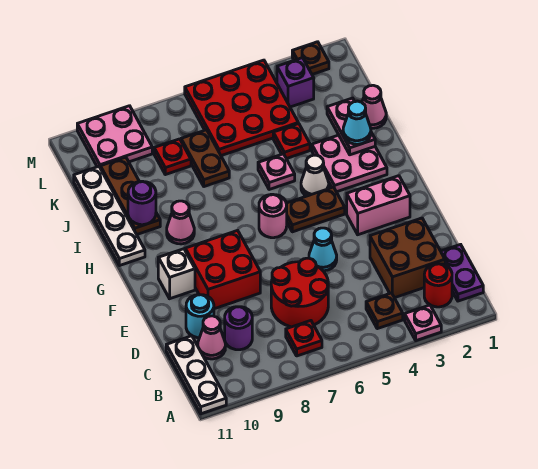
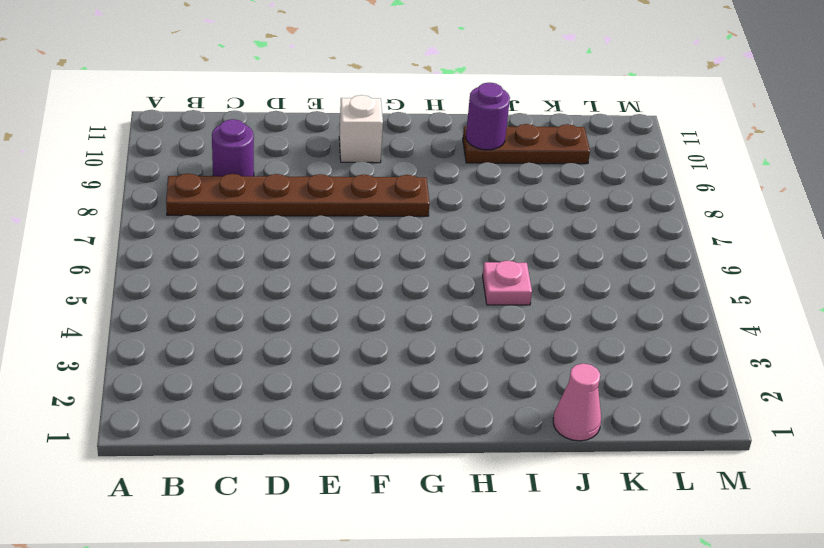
brown 1x6 plate [166,174,430,216] -> red 2x2 brick [185,230,260,309]
none -> pink 1x1 plate [405,305,441,341]
none -> white 1x3 plate [166,336,226,414]
none -> purple 1x2 plate [441,244,483,301]
none -> red 1x1 round brick [424,264,452,307]

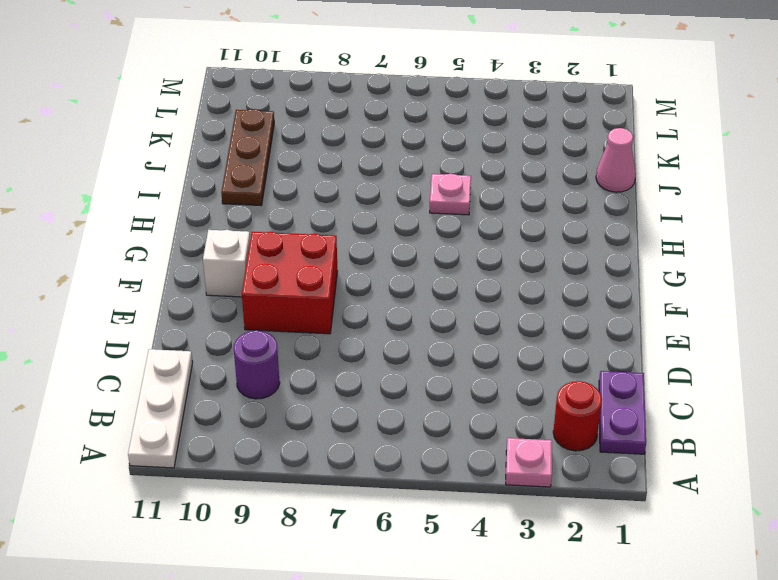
none -> brown 1x1 plate [366,293,403,329]
none -> red 1x1 plate [286,321,322,356]
none -> brown 2x2 brick [370,218,445,298]
none -> red 2x2 round brick [271,258,328,327]

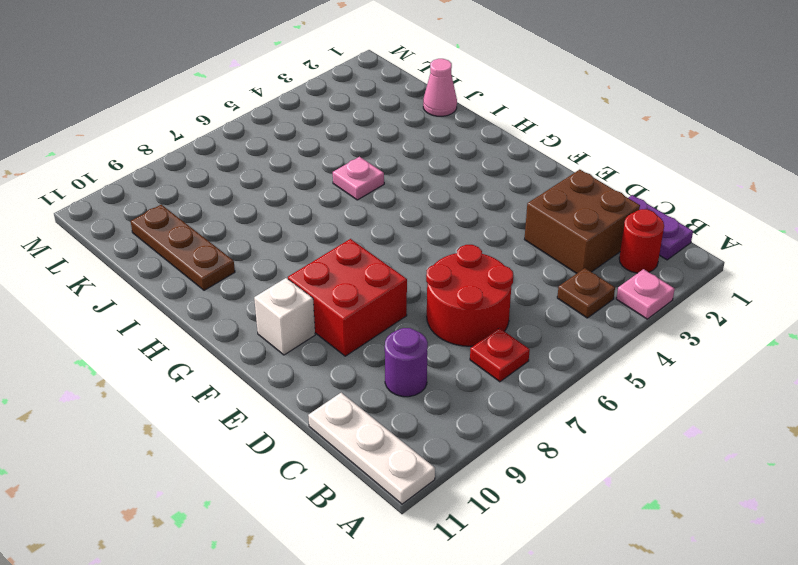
none -> pink 1x1 cone [198,316,225,359]
none -> cyan 1x1 round brick [186,295,214,338]
none -> cyan 1x1 cone [309,228,337,271]
none -> pink 1x2 brick [347,176,410,235]

